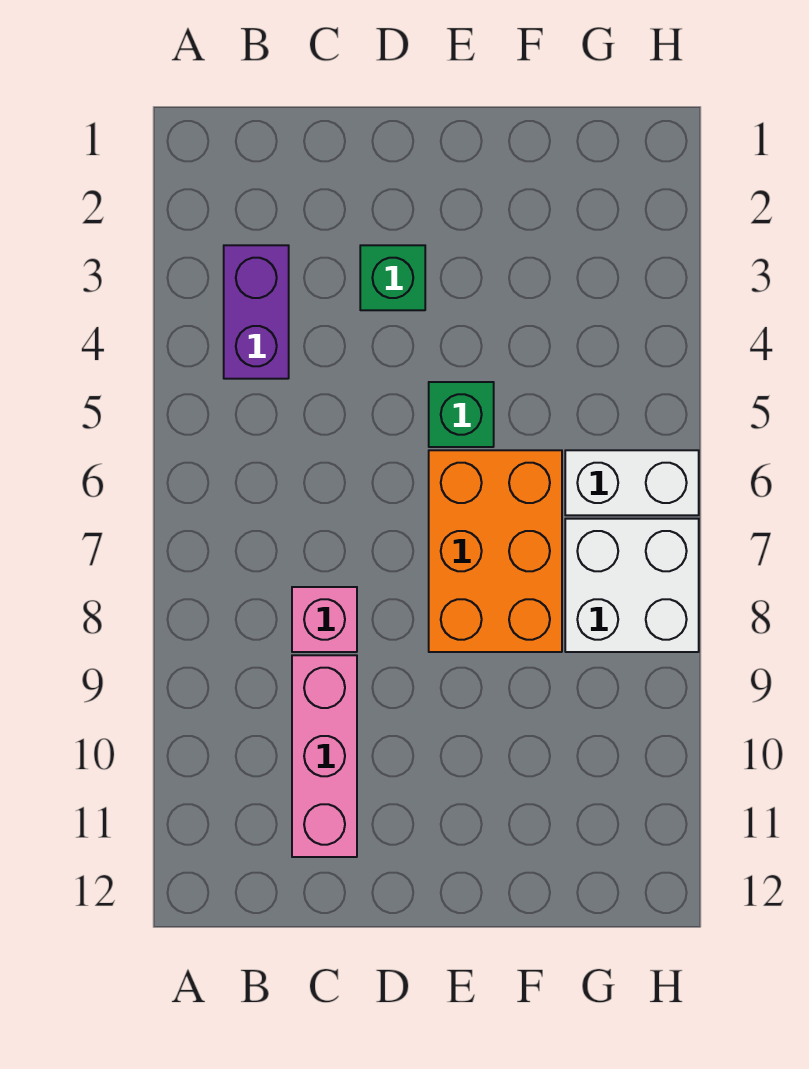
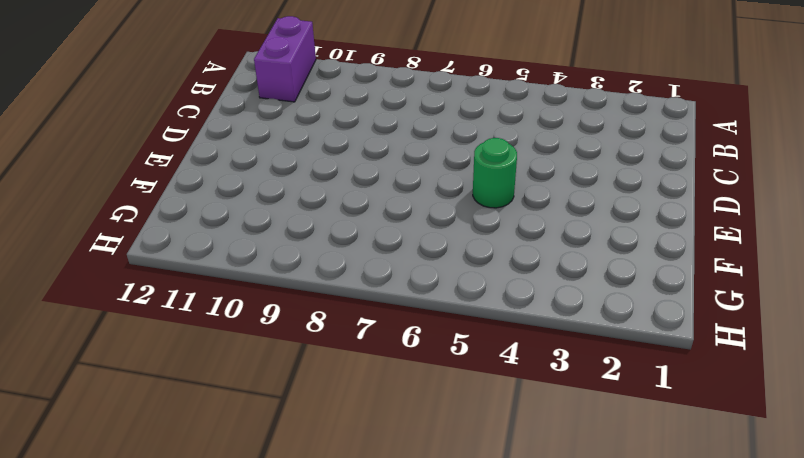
purple 1x2 brick [254,16,316,102] -> purple 1x2 brick turned to [224,245,289,379]
green 1x1 round brick [473,138,517,208] -> green 1x1 brick [429,382,494,447]
none -> pink 1x1 brick [292,587,357,652]
none -> pink 1x3 brick [292,655,357,857]

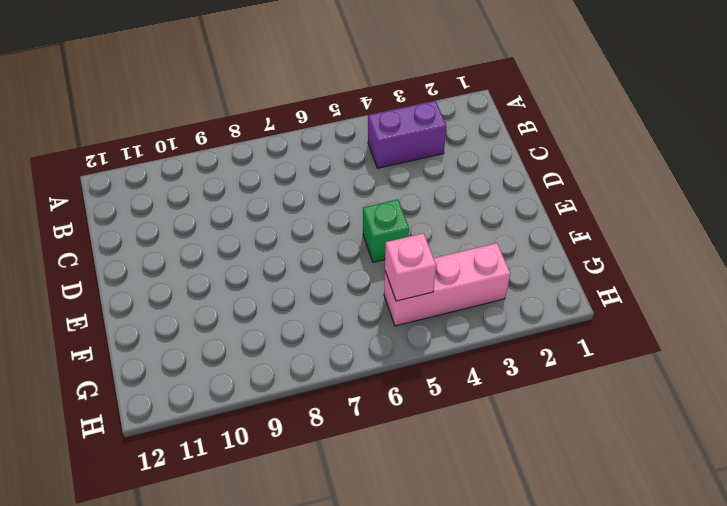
pink 1x3 brick [384,243,510,326] -> pink 1x3 brick moved to [292,655,357,857]
pink 1x1 brick [385,233,436,301] -> pink 1x1 brick moved to [292,587,357,652]
none -> green 1x1 brick [360,245,425,310]
none -> orange 2x3 brick [429,450,562,652]

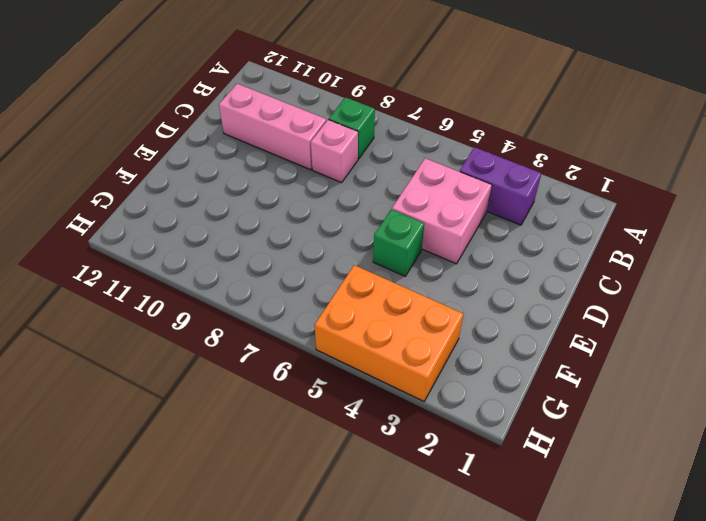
green 1x1 brick [329,97,375,159] -> green 1x1 brick moved to [360,245,425,310]
pink 2x2 brick [392,158,492,264] -> none
orange 2x3 brick [315,265,463,401] -> orange 2x3 brick moved to [429,450,562,652]
none -> white 1x2 brick [565,450,699,515]
none -> white 2x2 brick [565,519,699,652]

